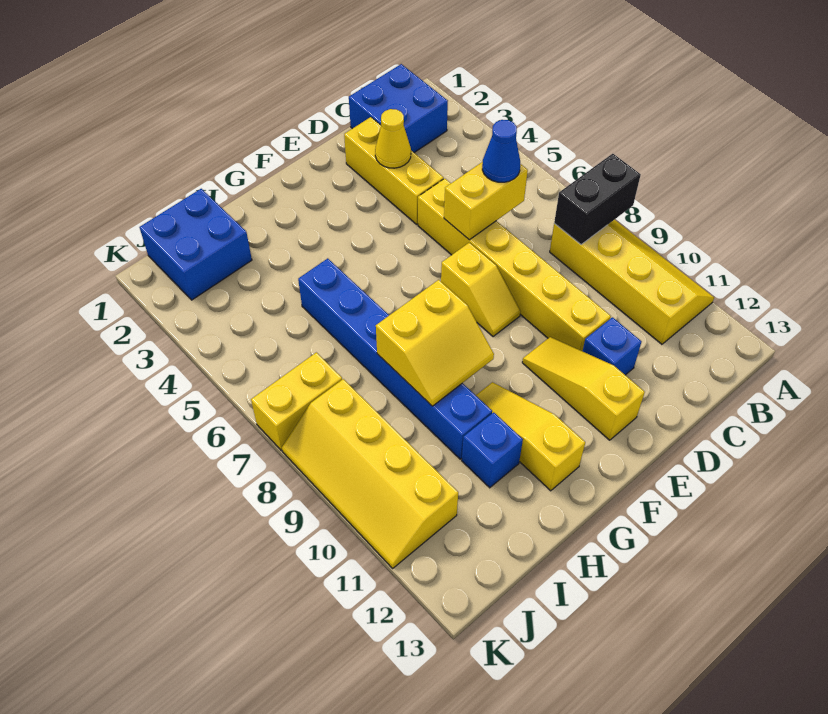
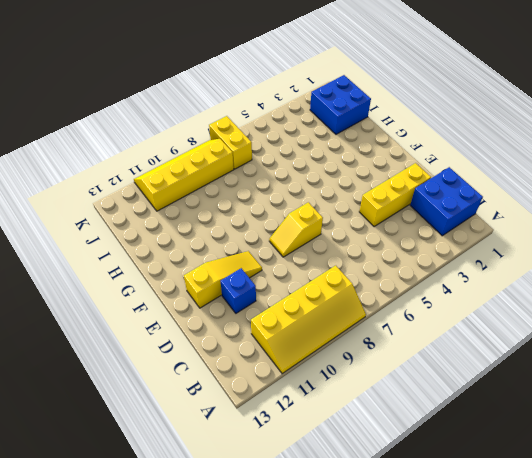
none -> yellow 1x6 brick [418,179,611,351]
none -> yellow 1x3 slope [476,382,585,491]
none -> blue 1x6 brick [298,258,492,459]

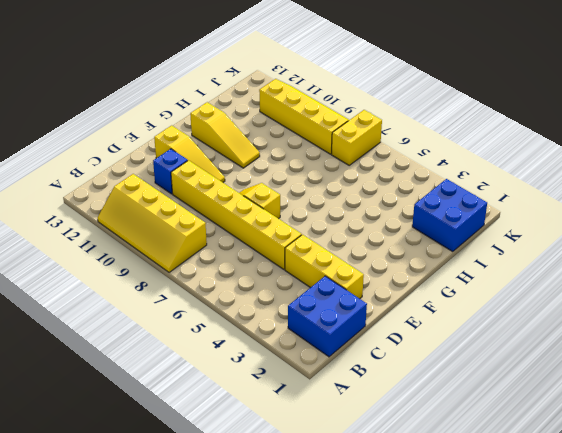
none -> blue 1x6 brick [298,258,492,459]
none -> blue 1x1 brick [462,412,523,488]
none -> black 1x2 brick [554,154,641,244]

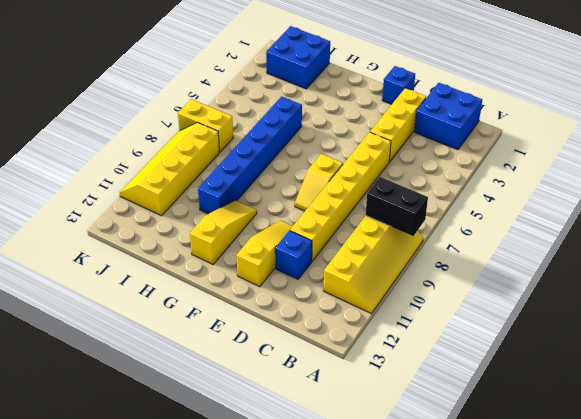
blue 1x1 brick [382,66,415,104] -> blue 1x1 brick moved to [462,412,523,488]
none -> yellow 1x2 brick [444,162,528,240]
none -> yellow 1x1 cone [375,109,411,168]
none -> yellow 2x2 slope [376,280,494,406]

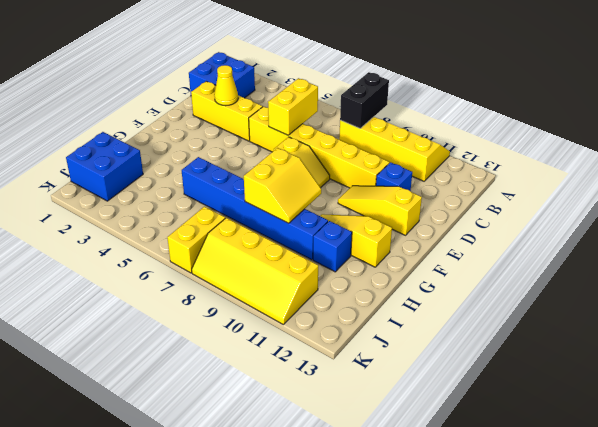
none -> blue 1x1 cone [482,120,520,182]

